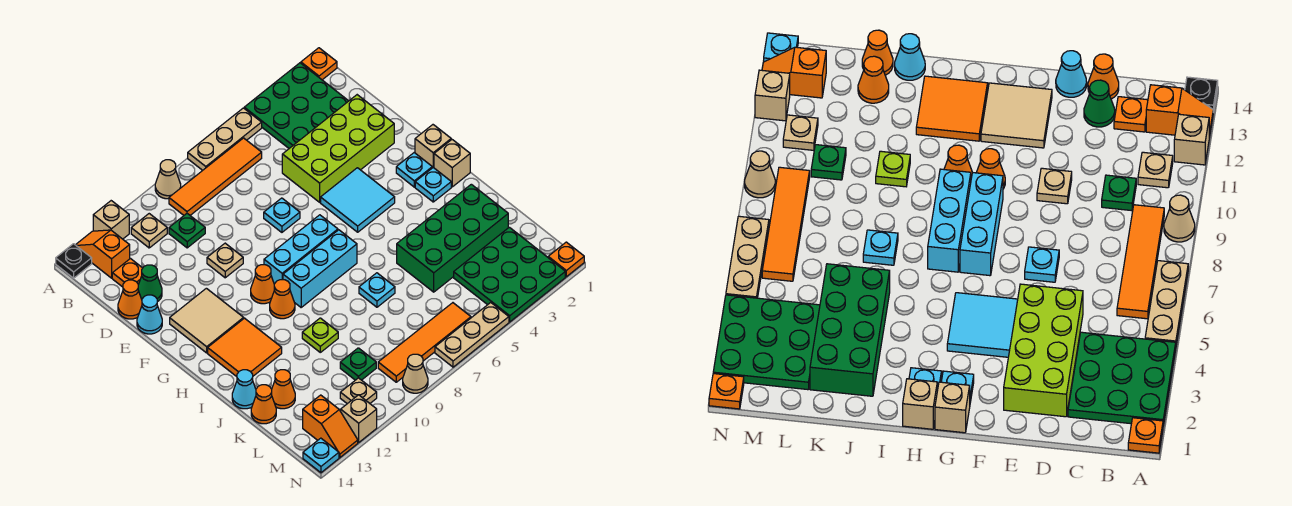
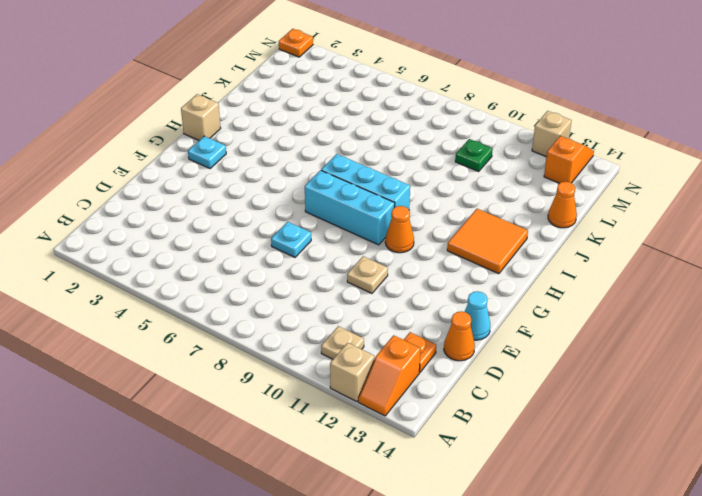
none -> orange 1x1 plate [301,48,337,80]
none -> green 3x3 plate [244,63,348,148]
none -> tan 1x3 plate [188,108,262,170]
none -> tan 1x1 cone [155,160,181,199]

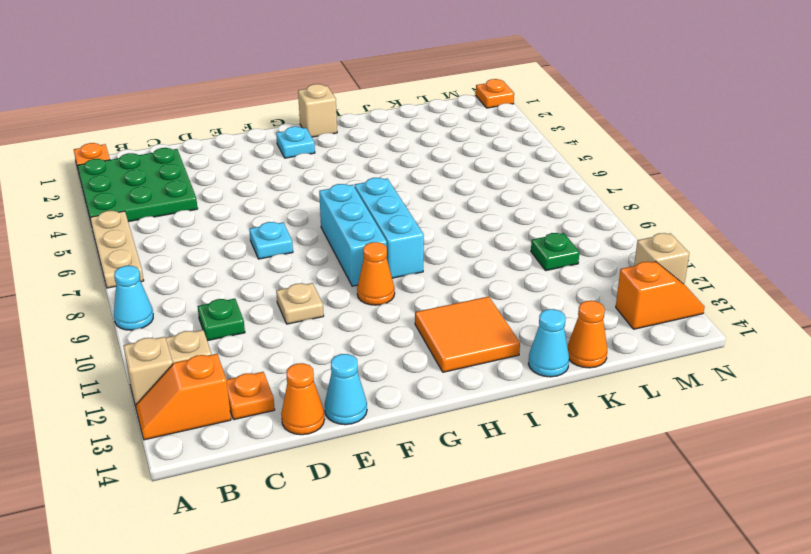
cyan 1x1 cone [114,266,153,330] -> tan 1x1 cone [155,160,181,199]
none -> black 1x1 plate [56,244,92,278]
none -> orange 1x4 tile [169,138,262,215]
none -> lime 2x4 brick [282,95,394,202]
none -> green 1x1 cone [138,265,162,302]

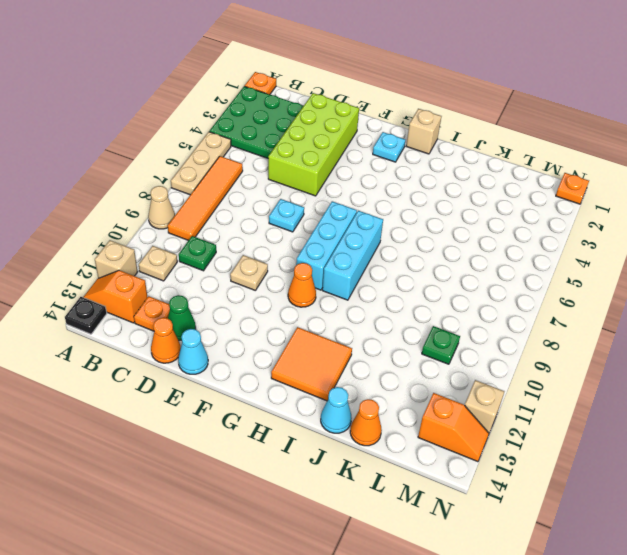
none -> cyan 2x2 tile [321,168,395,232]
none -> tan 2x2 tile [170,288,244,353]
none -> tan 1x1 brick [415,125,451,168]
none -> cyan 1x1 plate [415,168,451,202]

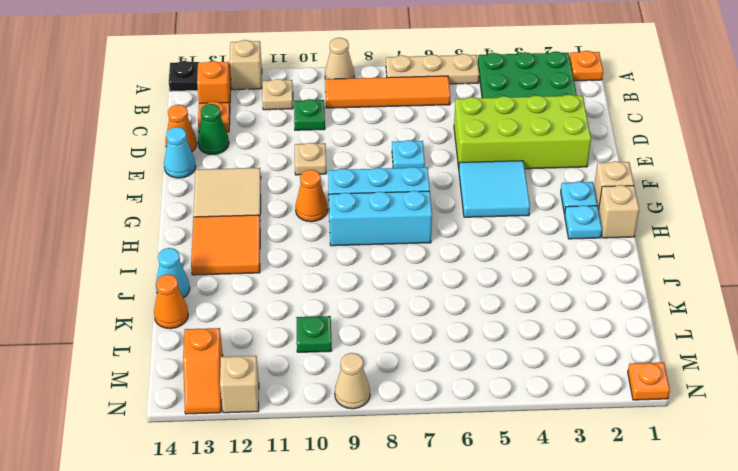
none -> orange 1x1 cone [270,280,295,319]
none -> green 2x4 brick [397,184,508,292]
none -> cyan 1x1 plate [359,273,395,307]
none -> lime 1x1 plate [302,318,338,352]

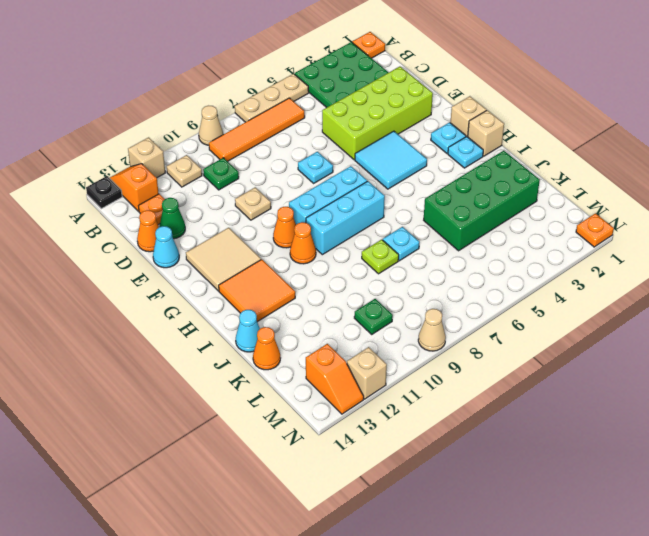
lime 1x1 plate [362,240,399,274] -> lime 1x1 plate moved to [302,318,338,352]
none -> orange 1x1 cone [272,370,295,409]
none -> green 3x3 plate [454,227,565,322]
none -> orange 1x4 tile [378,303,471,382]
none -> tan 1x1 plate [340,378,377,404]

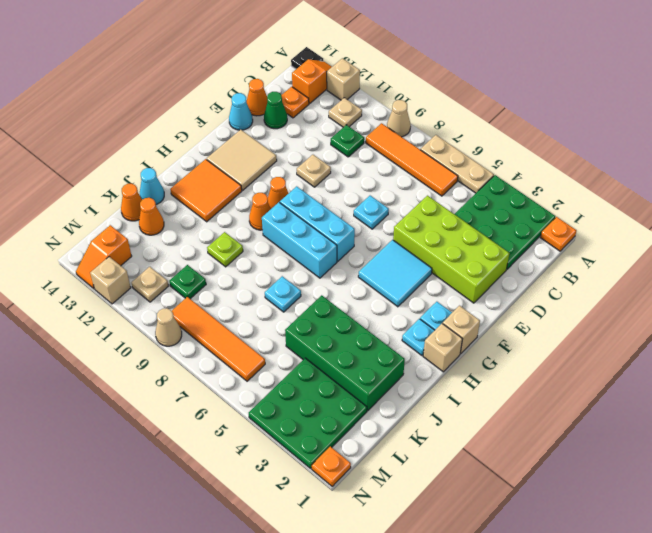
none -> tan 1x3 plate [435,303,509,367]
none -> cyan 1x1 plate [303,438,339,473]

